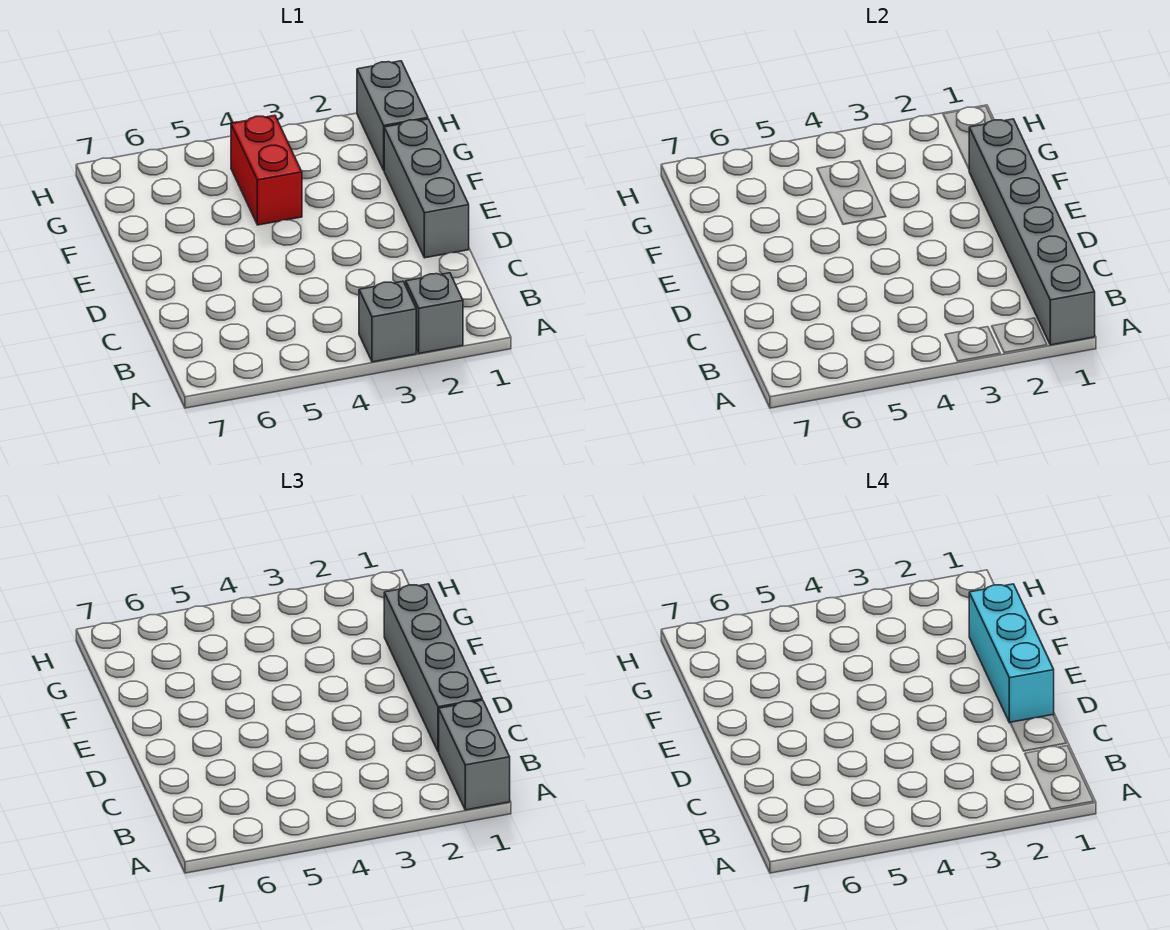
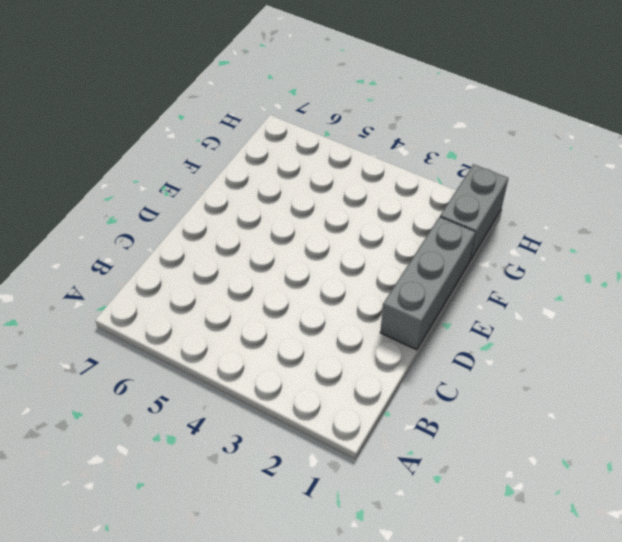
none -> grey 1x1 brick [406,273,463,353]
none -> grey 1x1 brick [359,281,416,362]

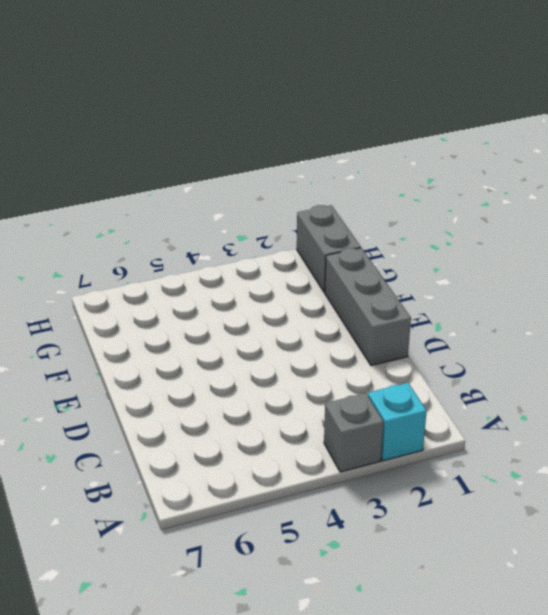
cyan 1x1 brick [368,383,427,461] -> grey 1x1 brick [406,273,463,353]
none -> red 1x2 brick [231,115,302,225]
none -> grey 1x6 brick [969,119,1095,345]

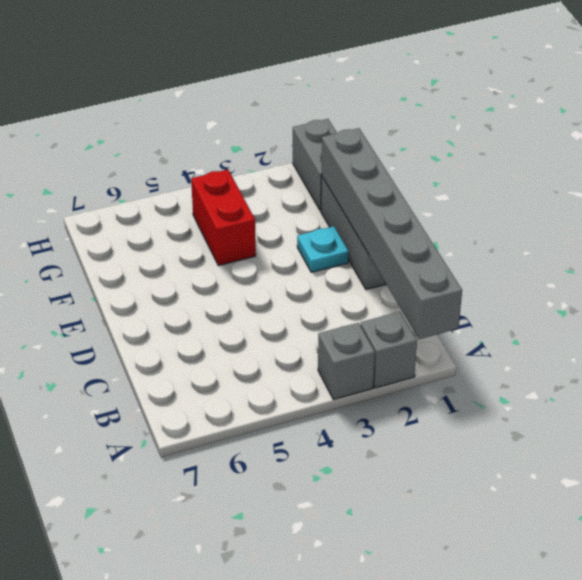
cyan 1x1 plate [297,226,349,272] -> none
none -> grey 1x2 brick [439,700,510,810]
none -> grey 1x4 brick [384,584,482,752]

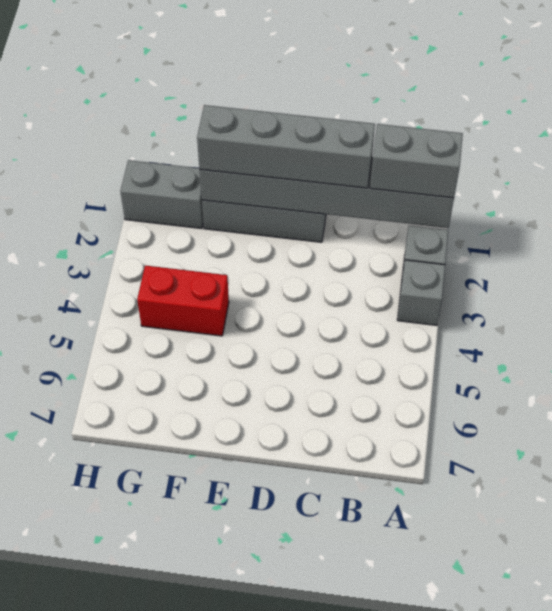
none -> cyan 1x3 brick [969,584,1054,723]

